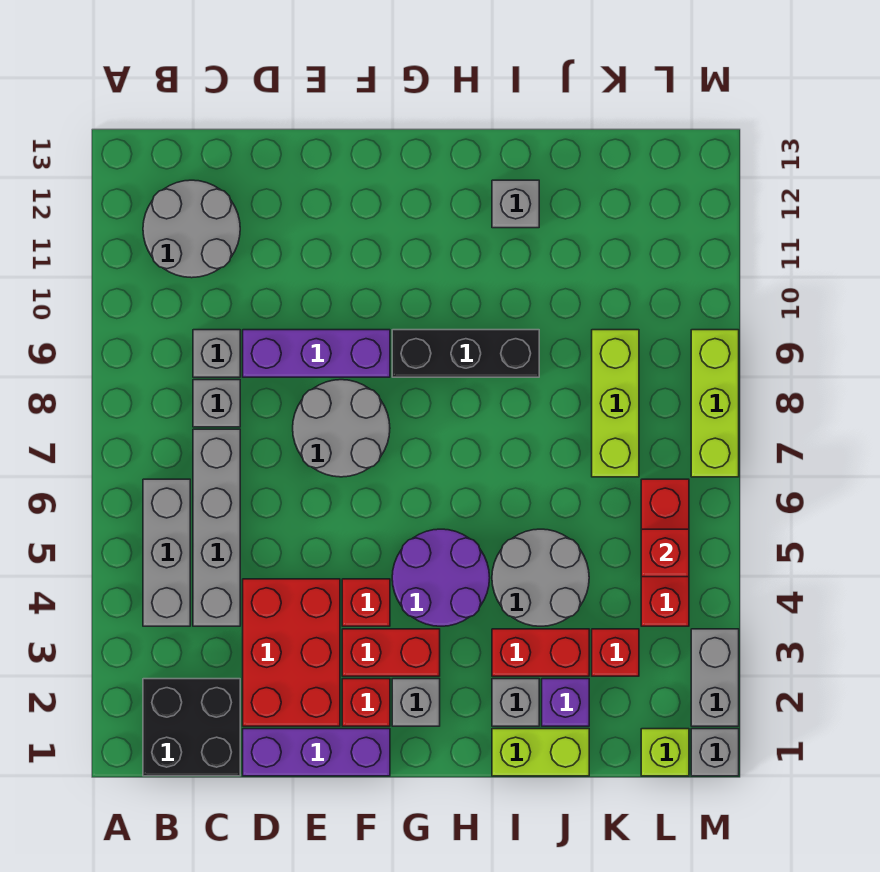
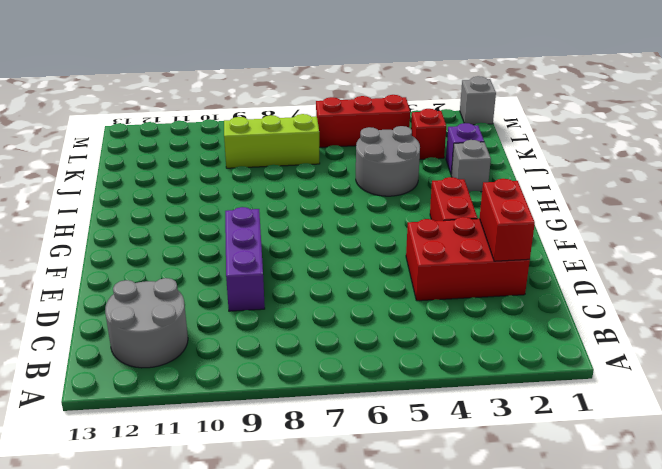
red 1x2 brick [480,179,535,261] -> red 1x2 brick moved to [492,629,589,676]
none -> black 2x2 brick [143,679,240,776]
none -> grey 1x3 brick [143,479,190,626]
none -> grey 1x4 brick [193,429,240,626]
none -> grey 1x1 brick [193,380,240,427]

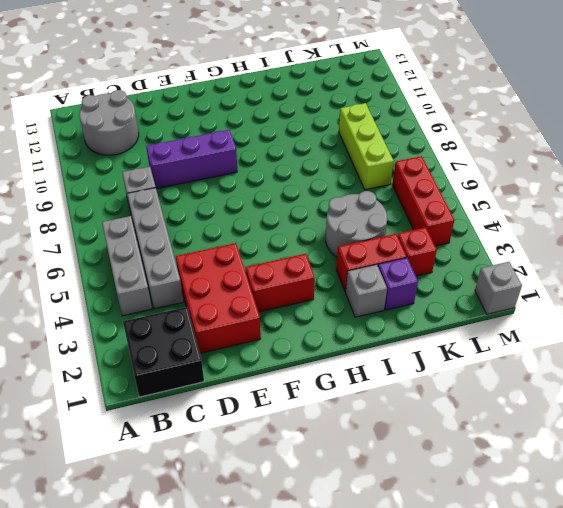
none -> grey 1x1 brick [193,330,240,377]
none -> purple 1x3 brick [243,729,390,776]
none -> grey 2x2 round brick [293,380,390,477]
none -> red 1x1 brick [342,679,390,726]

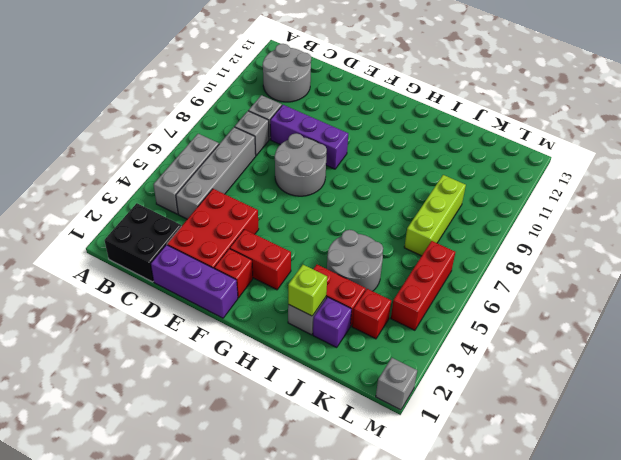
lime 1x1 brick [288,265,327,316] -> lime 1x1 brick moved to [641,729,689,776]
none -> red 1x1 brick [342,579,390,626]
none -> grey 1x1 brick [392,679,440,726]
none -> purple 2x2 round brick [392,529,490,626]
none -> black 1x3 brick [392,330,539,377]

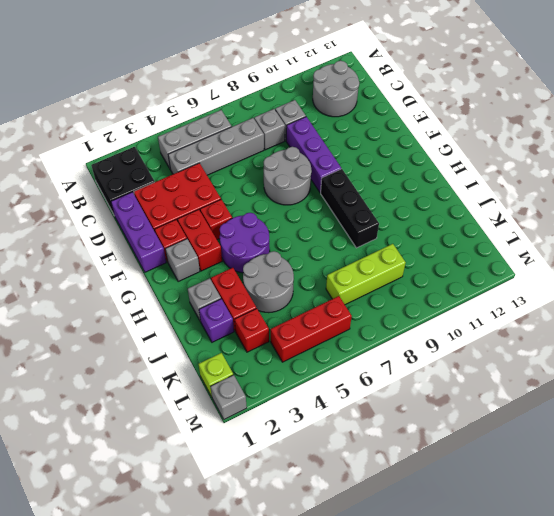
none -> lime 1x2 brick [492,729,589,776]
none -> grey 1x1 brick [492,180,539,228]
none -> grey 1x2 brick [691,629,739,726]
none -> lime 1x3 brick [691,330,739,477]

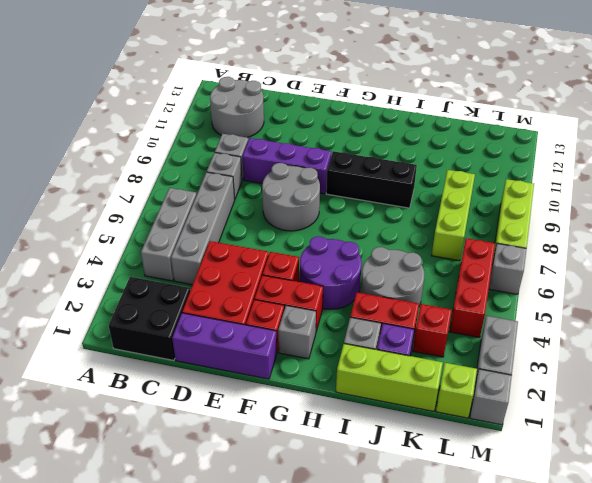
lime 1x3 brick [336,344,443,411] -> lime 1x2 brick [492,729,589,776]
grey 1x1 brick [489,244,526,294] -> grey 1x1 brick moved to [492,180,539,228]
none -> red 1x1 brick [641,529,689,577]

